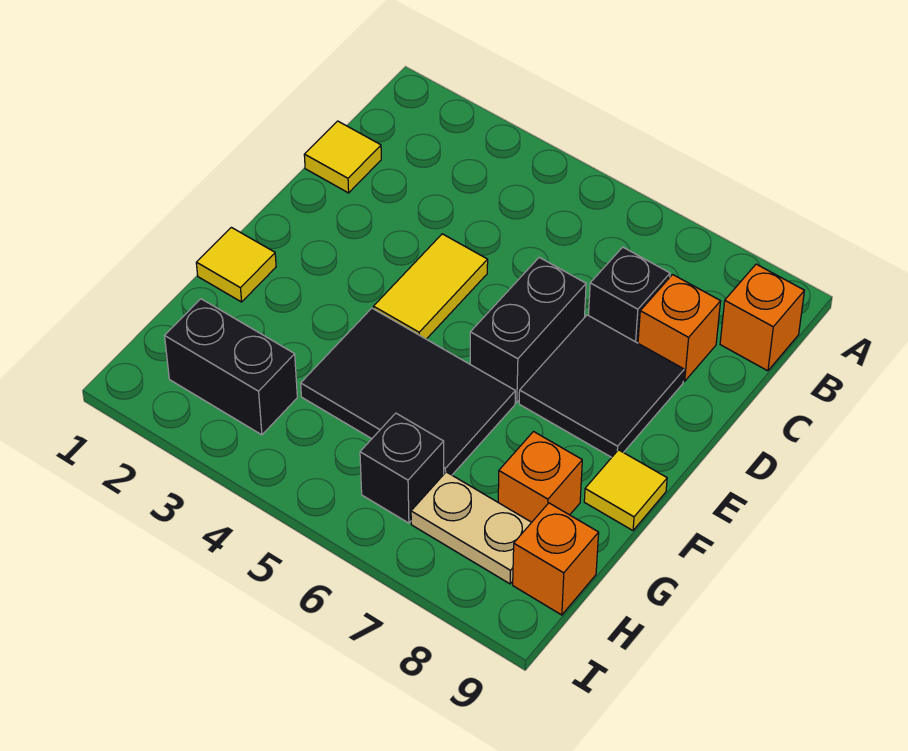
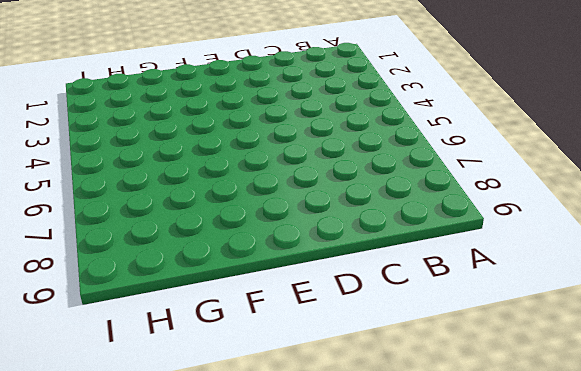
none -> orange 1x1 brick [720,264,804,371]
none -> yellow 1x1 tile [304,121,381,193]
none -> black 1x1 brick [589,247,670,343]

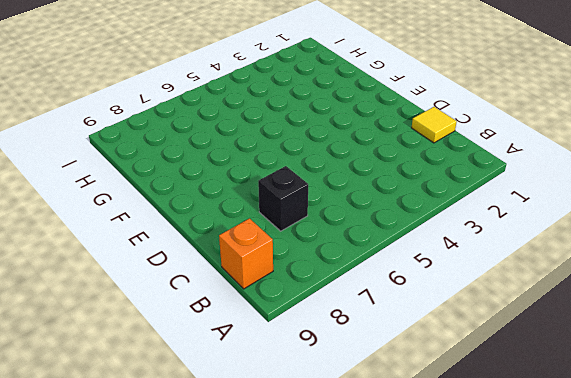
none -> orange 1x1 brick [638,275,721,381]
none -> yellow 1x2 tile [374,234,488,339]
none -> black 1x2 brick [470,257,586,402]

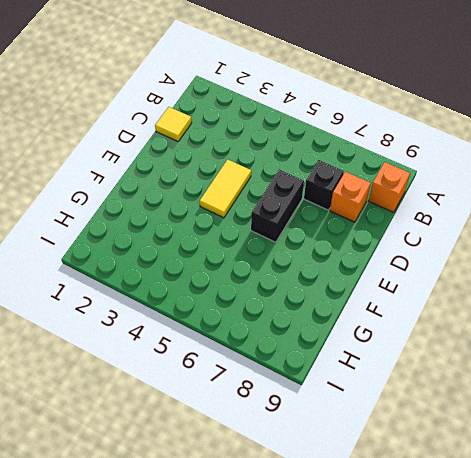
none -> black 2x2 tile [519,315,684,457]
none -> yellow 1x1 tile [196,227,276,302]
none -> black 2x3 tile [301,308,515,475]

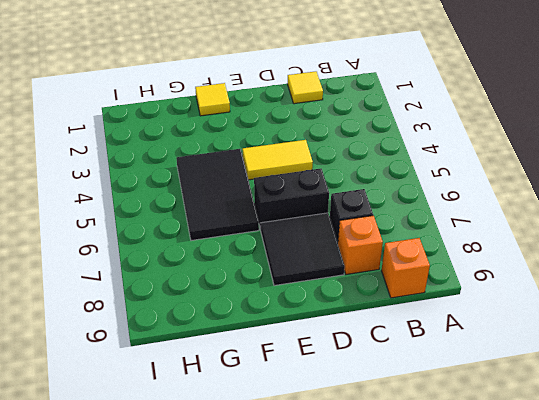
none -> yellow 1x1 tile [584,450,667,530]
none -> orange 1x1 brick [498,432,582,522]
none -> black 1x2 brick [165,299,297,435]

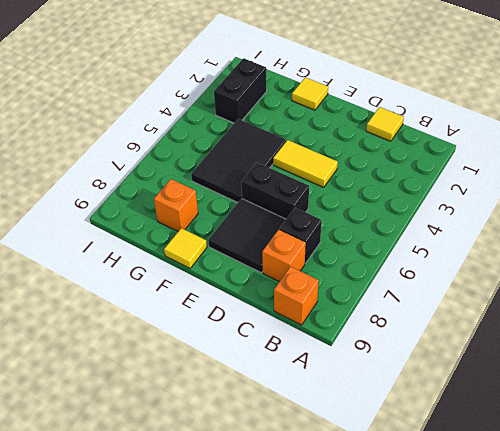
none -> black 1x1 brick [360,413,444,523]
none -> tan 1x2 plate [411,472,532,584]
none -> orange 1x1 brick [513,503,599,615]

